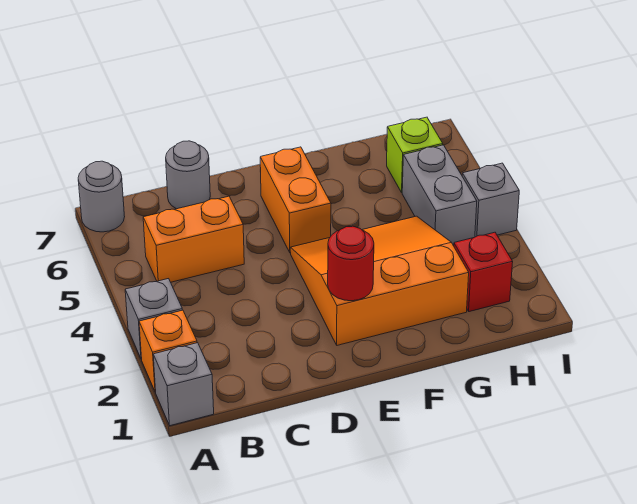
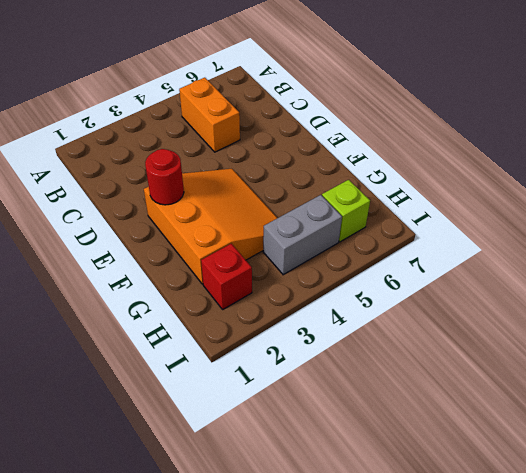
none -> grey 1x1 brick [153,343,214,426]
none -> orange 1x1 brick [139,310,197,392]
none -> grey 1x1 brick [125,279,182,359]

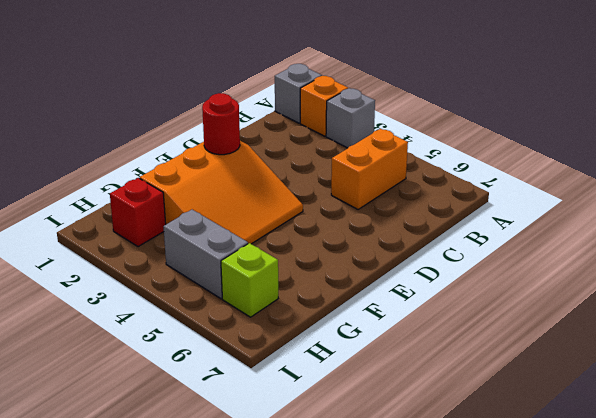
none -> grey 1x1 round brick [78,161,125,232]
none -> grey 1x1 round brick [166,141,210,209]
none -> orange 1x2 brick [260,147,331,253]

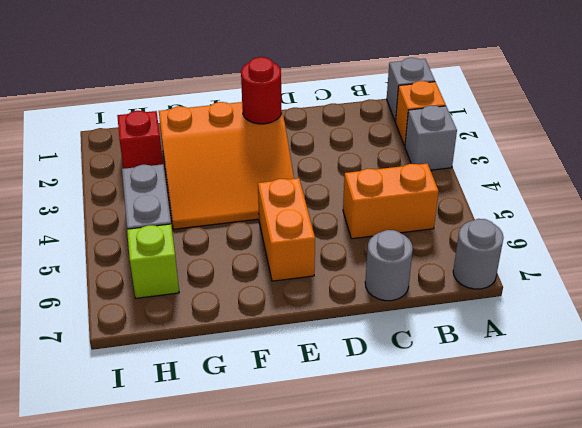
none -> grey 1x1 brick [462,163,519,237]

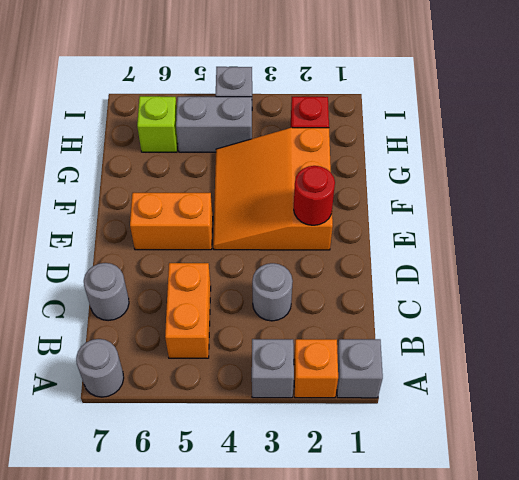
grey 1x1 round brick [252,263,293,321] -> none

